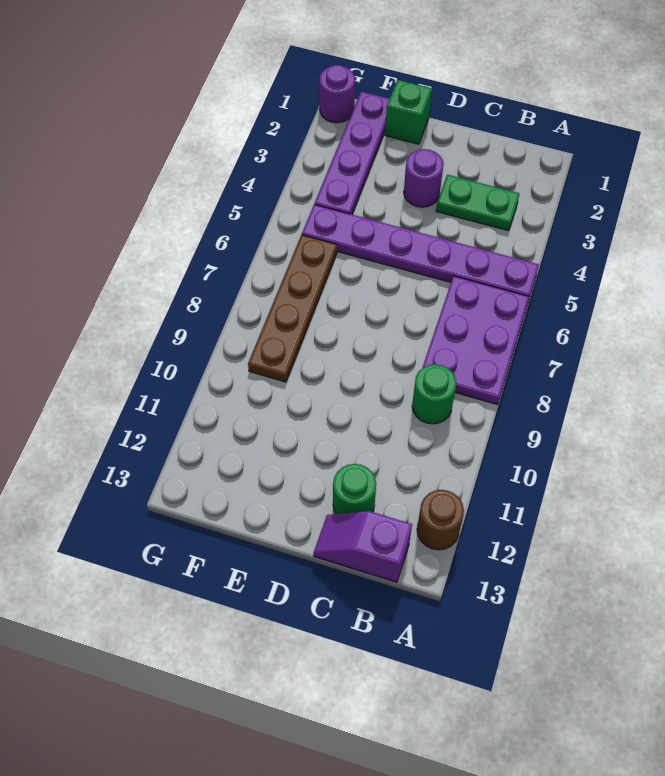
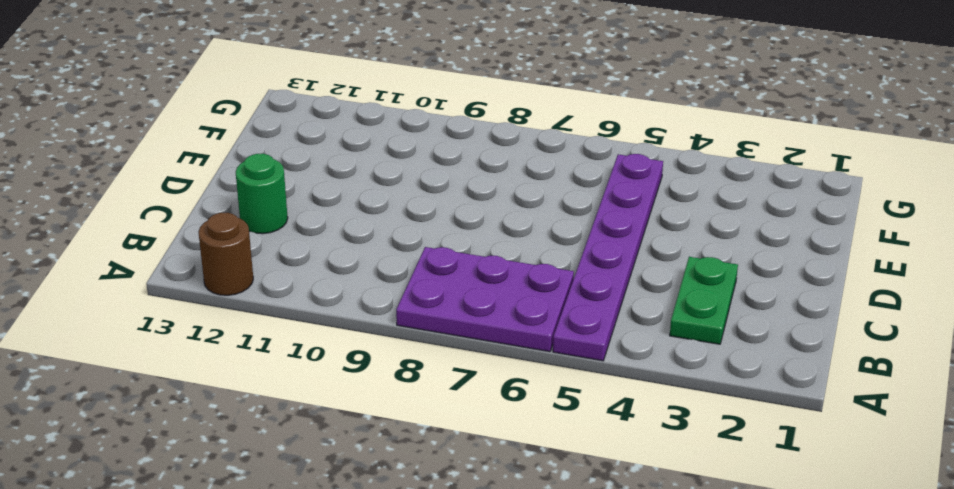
none -> green 1x1 round brick [412,364,456,424]
none -> purple 1x2 slope [313,511,412,582]
none -> purple 1x1 round brick [404,149,443,207]

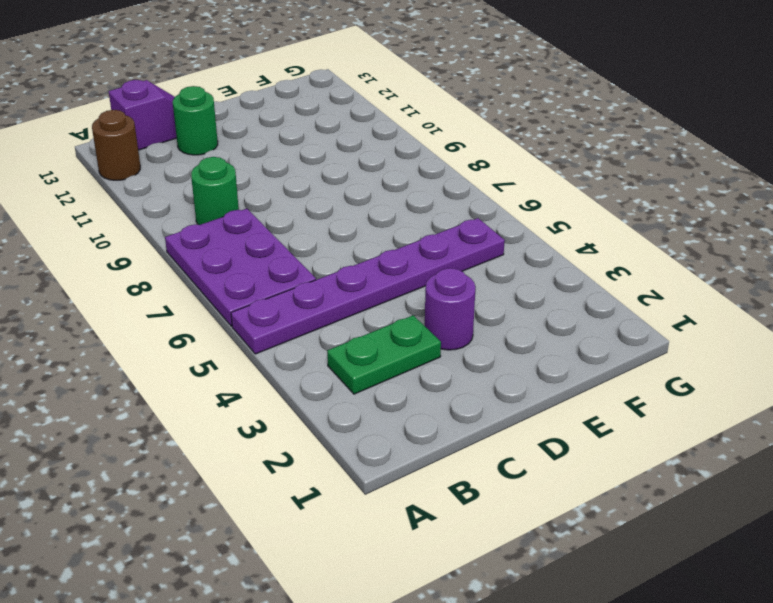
none -> green 1x1 brick [385,80,432,144]
none -> purple 1x4 plate [315,92,389,214]
none -> brown 1x4 plate [248,235,337,382]

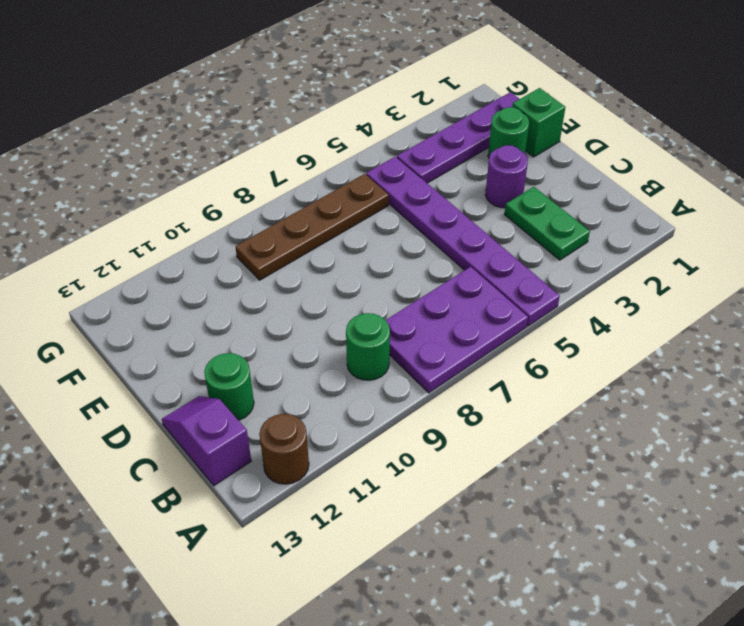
green 1x1 round brick [488,107,529,158] -> none
none -> purple 1x1 round brick [319,65,355,123]

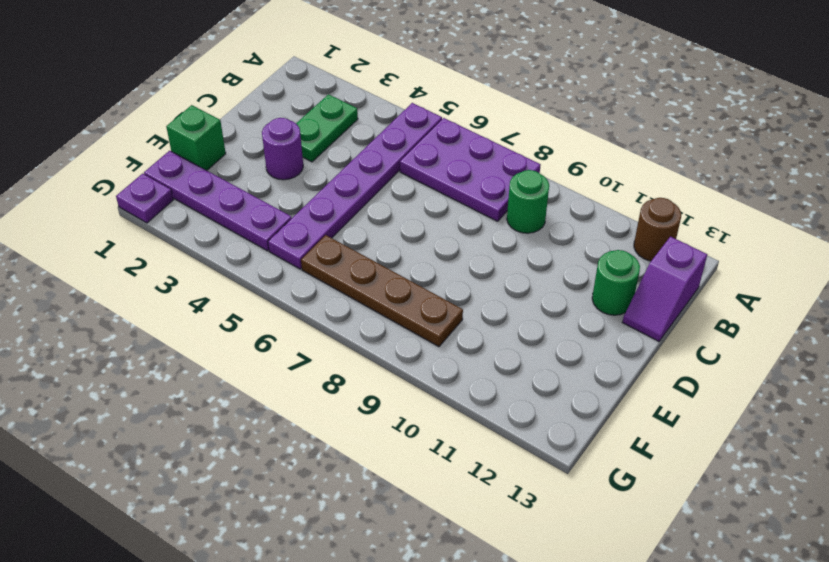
purple 1x1 plate [116,174,173,223] -> purple 1x1 round brick [319,65,355,123]

